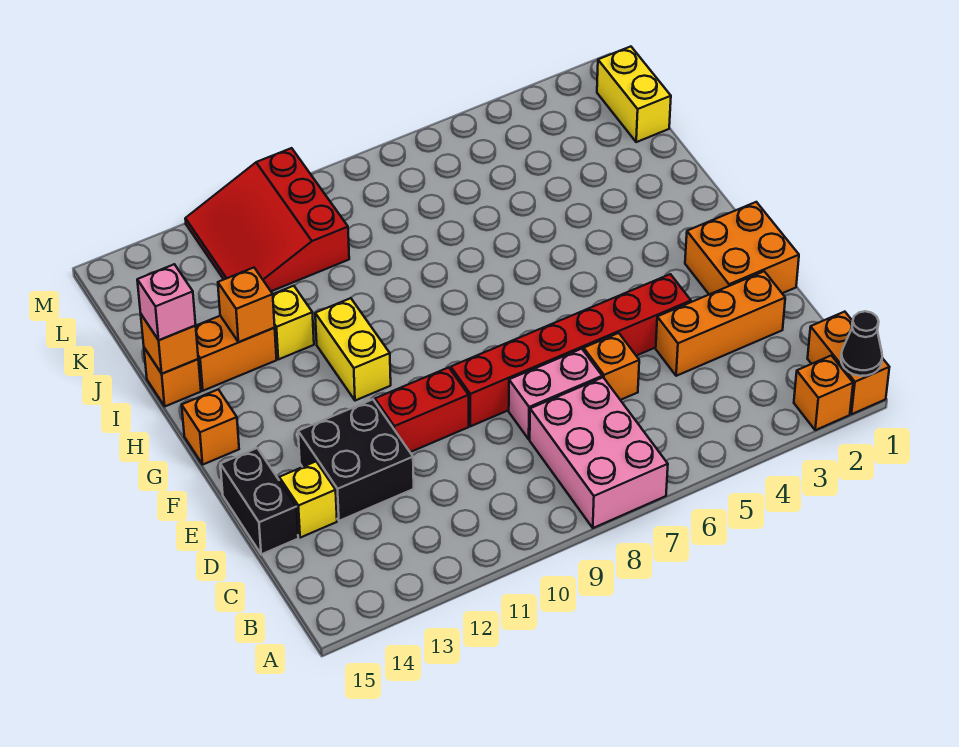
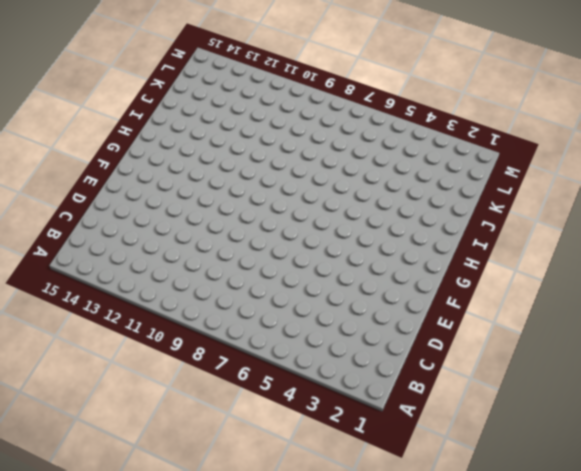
none -> orange 1x2 brick [808,312,889,414]
none -> orange 1x1 brick [794,356,853,430]
none -> pink 2x3 brick [530,377,668,528]

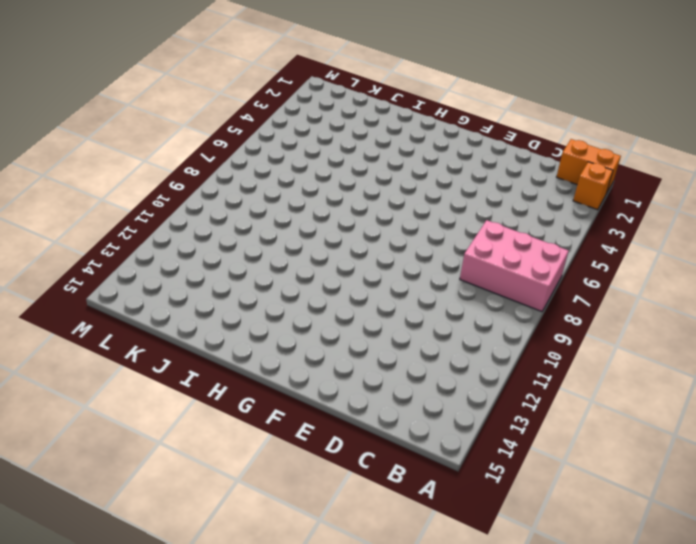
none -> orange 1x3 brick [656,271,785,376]
none -> orange 1x1 brick [584,333,639,400]
none -> pink 1x2 brick [509,349,602,439]

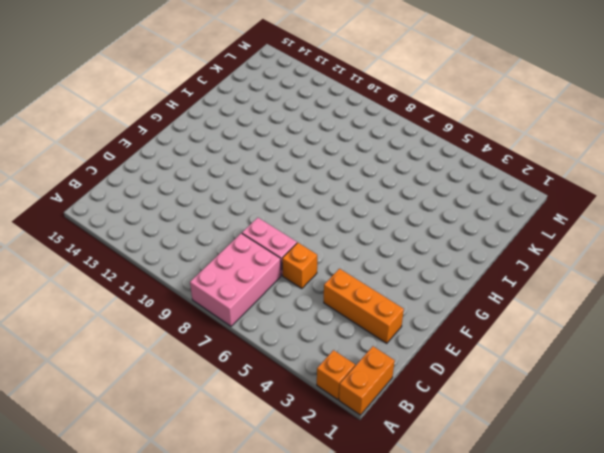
none -> black 2x2 brick [298,399,414,521]
none -> yellow 1x1 brick [279,462,337,538]
none -> black 1x2 brick [220,448,298,554]

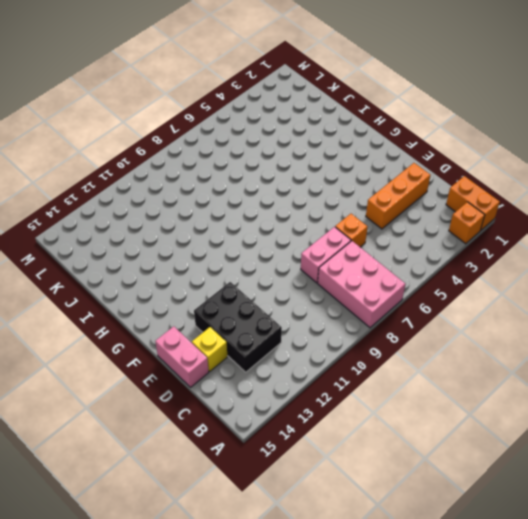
black 2x3 brick [194,282,282,372] -> black 2x2 brick [298,399,414,521]
pink 1x2 brick [155,326,209,387] -> black 1x2 brick [220,448,298,554]
none -> orange 2x2 brick [685,202,799,294]
none -> red 1x6 brick [451,274,691,426]
none -> red 1x2 brick [375,367,469,452]

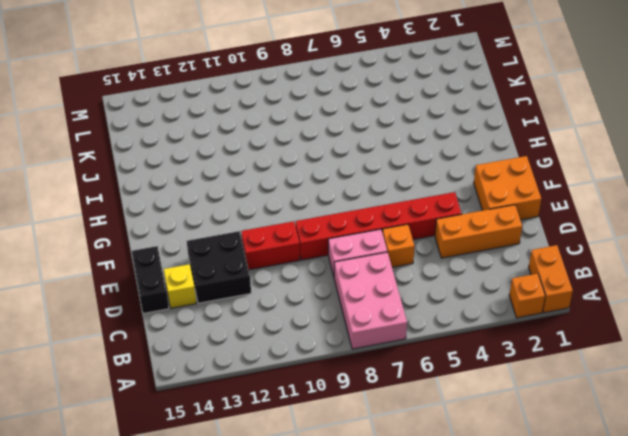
none -> yellow 1x2 brick [315,298,391,401]
none -> orange 1x1 brick [182,389,239,464]
none -> yellow 1x1 brick [273,286,314,359]

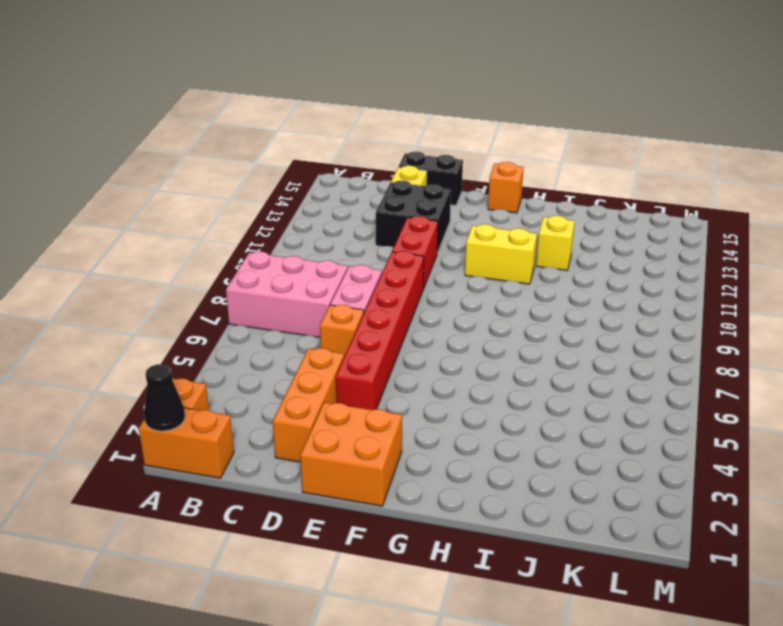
none -> orange 1x2 brick [196,316,277,391]
none -> orange 1x1 brick [144,348,201,406]
none -> yellow 1x2 brick [597,47,671,142]

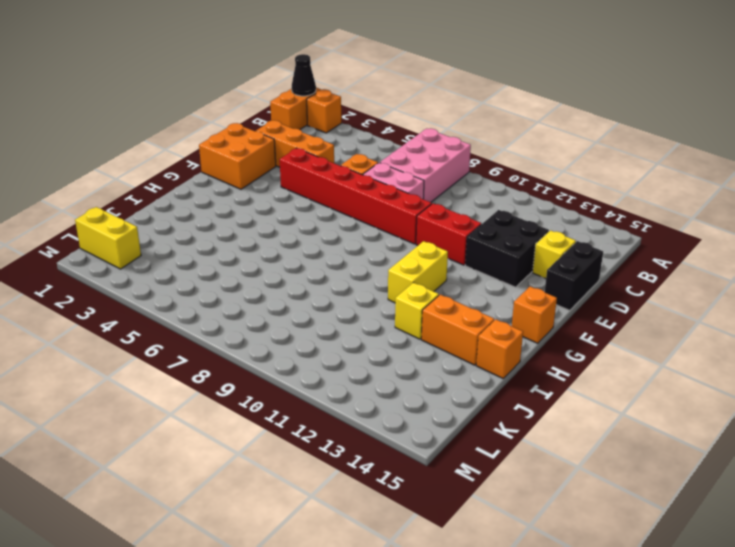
yellow 1x2 brick [75,207,141,269] -> yellow 1x2 brick turned to [597,47,671,142]
none -> red 3x3 slope [185,148,349,291]
none -> orange 1x1 brick [218,268,275,342]
none -> orange 1x1 brick [141,315,198,374]

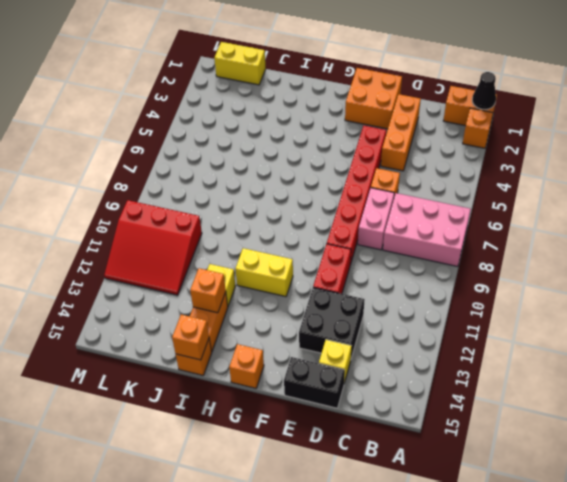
none -> pink 1x1 brick [137,264,196,340]

